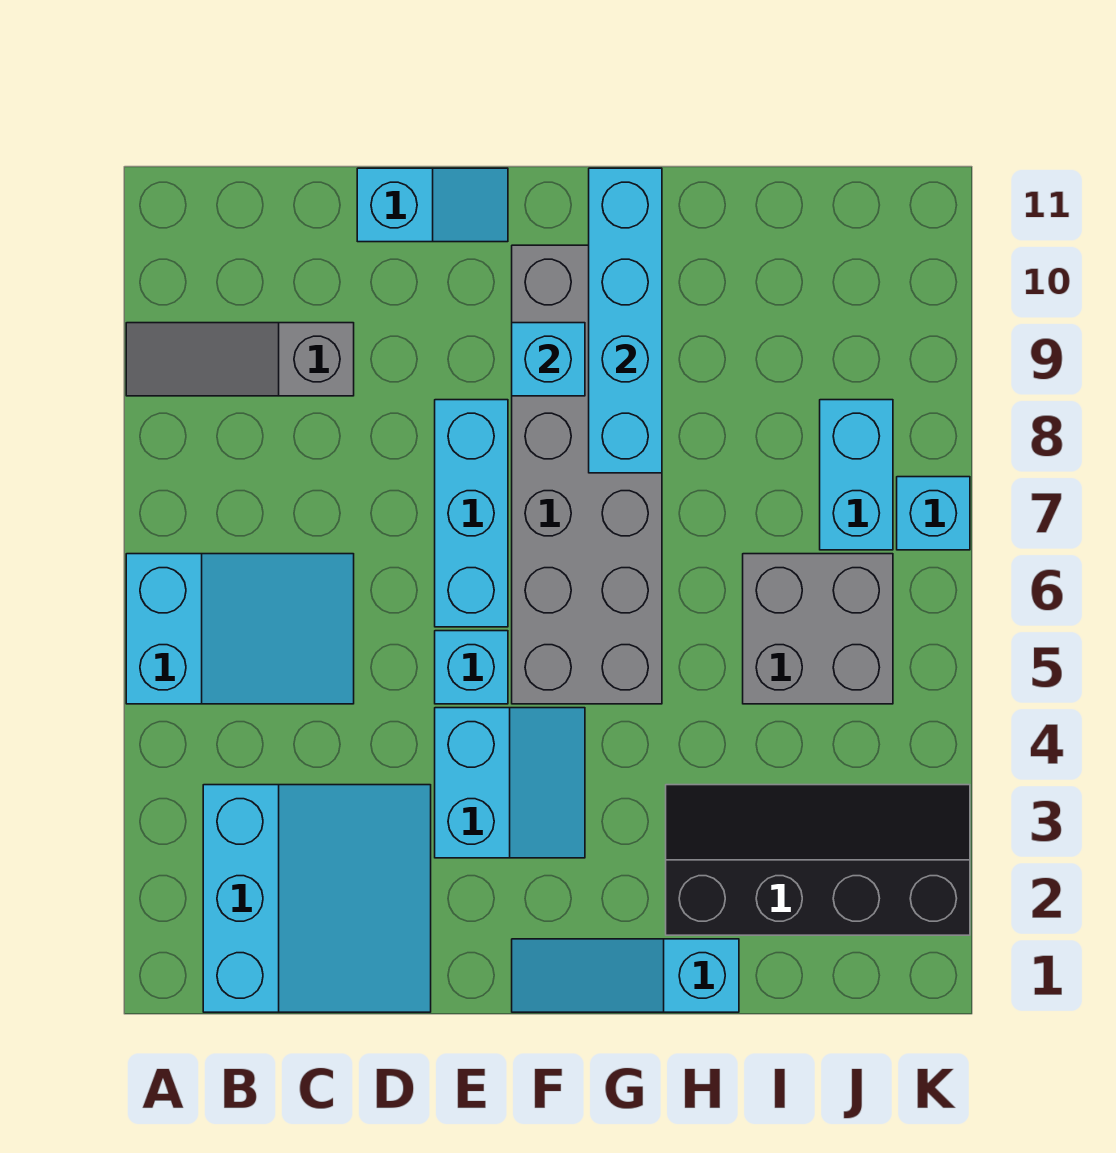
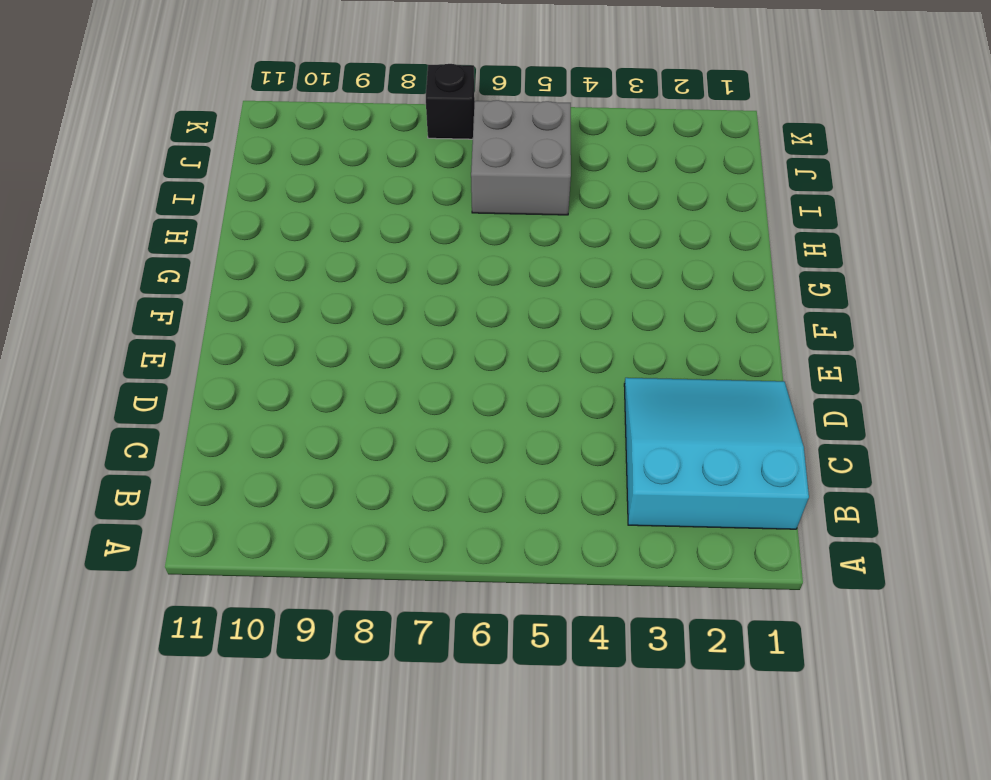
black 1x1 brick [426,64,475,139] -> cyan 1x1 brick [897,477,970,550]
none -> cyan 2x3 slope [126,554,354,704]
none -> grey 1x3 slope [126,323,354,396]
none -> cyan 1x2 slope [357,168,508,242]

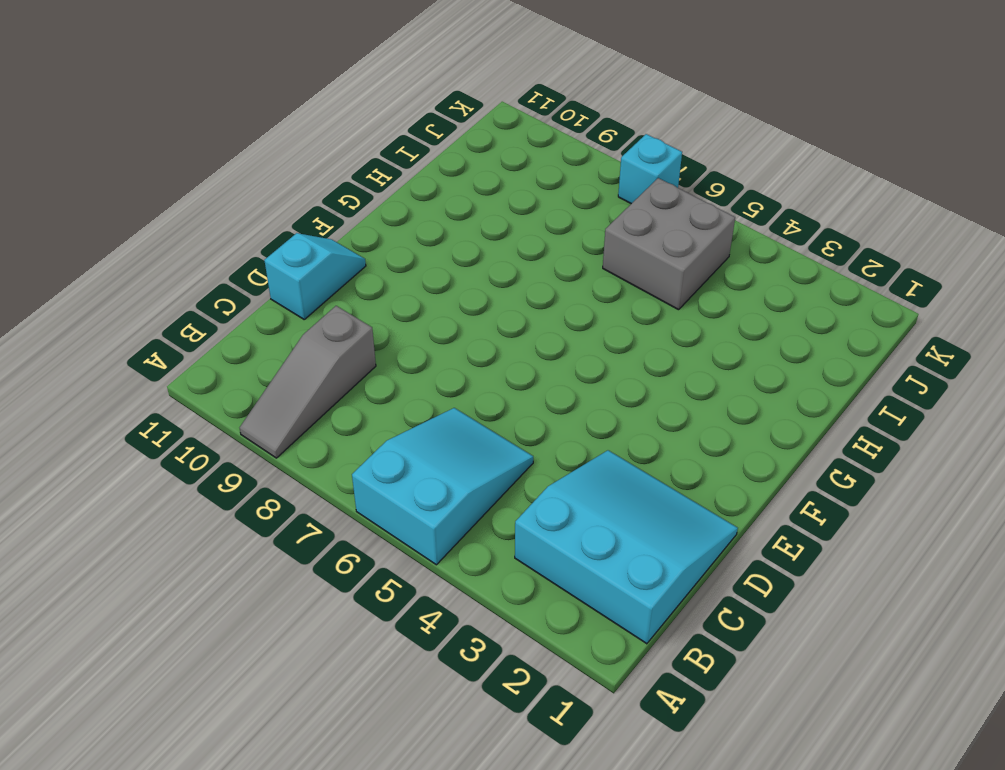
none -> cyan 2x2 slope [435,708,585,858]
none -> cyan 1x1 brick [435,631,508,704]
none -> cyan 1x3 brick [435,400,508,627]

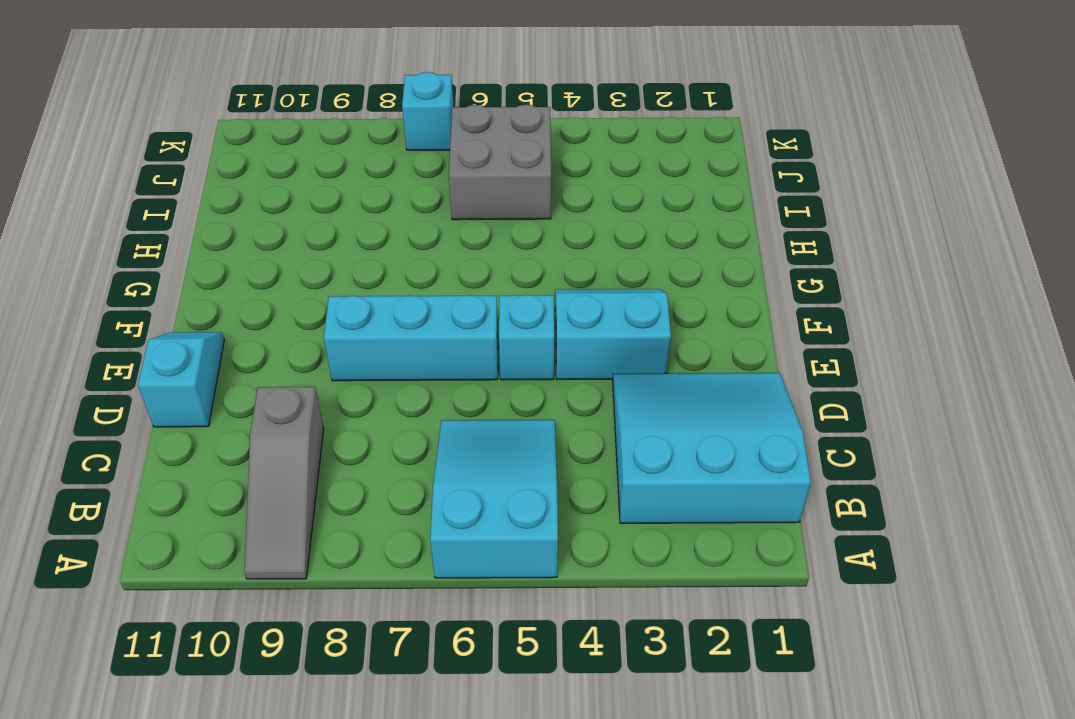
none -> cyan 1x3 slope [512,939,739,1012]
none -> grey 2x6 brick [512,245,662,704]
none -> black 2x4 slope [666,785,970,935]

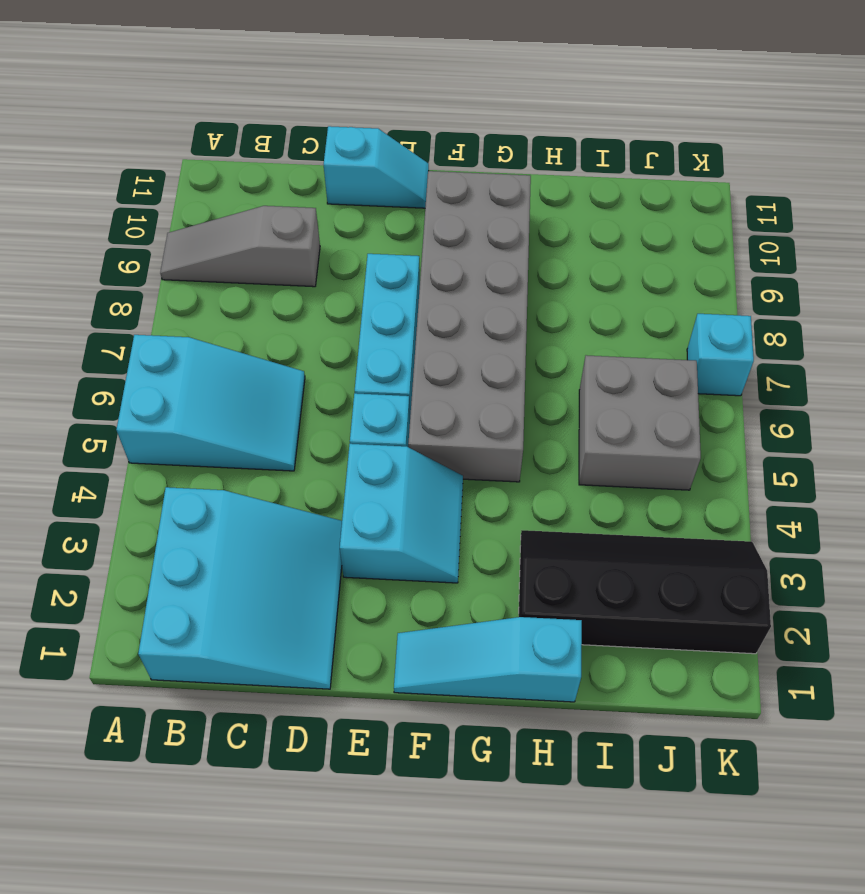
none -> cyan 1x2 brick [820,400,893,550]
none -> cyan 1x1 brick [512,323,585,396]
none -> cyan 1x4 brick [589,168,662,473]

